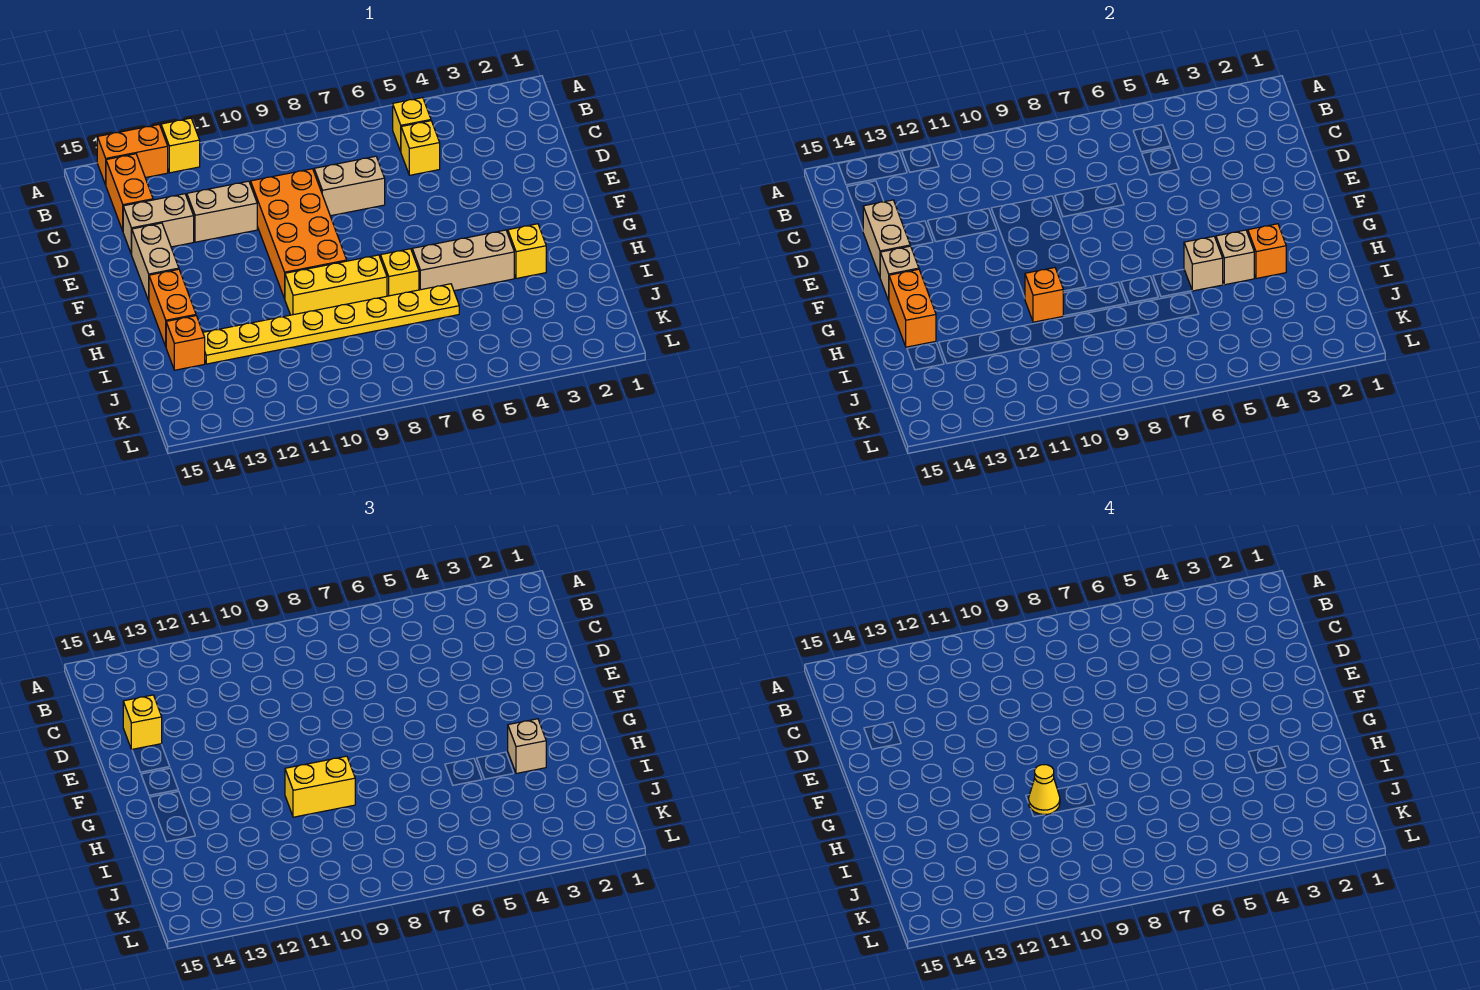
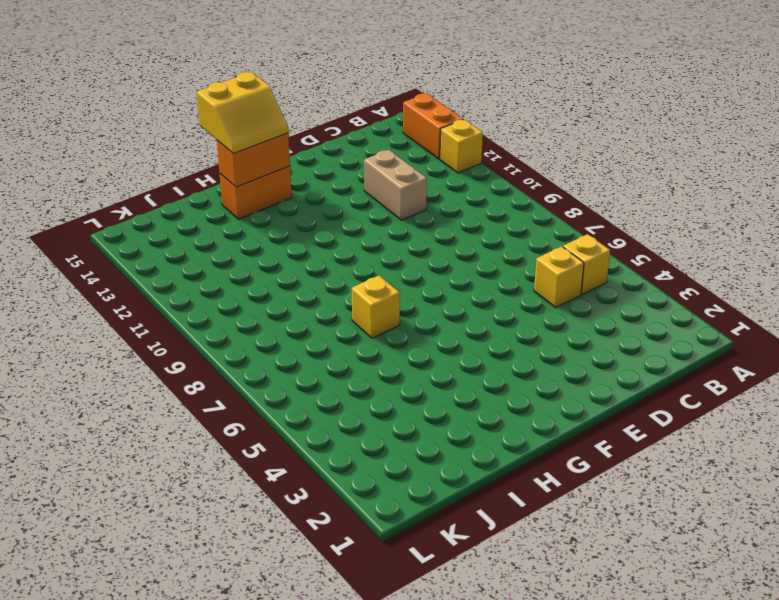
yellow 2x2 slope [197,72,288,154] -> none
none -> orange 1x2 brick [106,154,153,231]
none -> tan 1x2 brick [314,156,385,216]
none -> orange 2x4 brick [251,169,347,299]

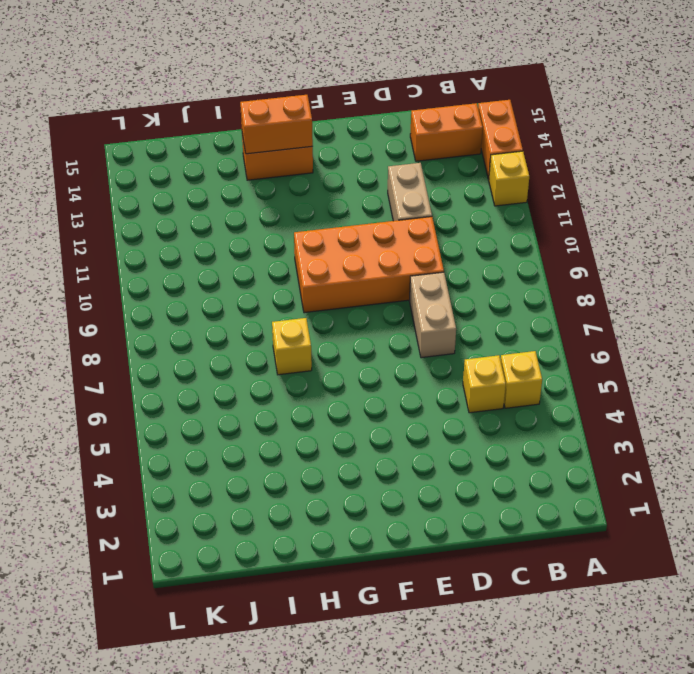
none -> tan 1x2 brick [123,194,194,254]
none -> tan 1x2 brick [132,223,179,300]
none -> yellow 1x1 brick [508,224,546,278]

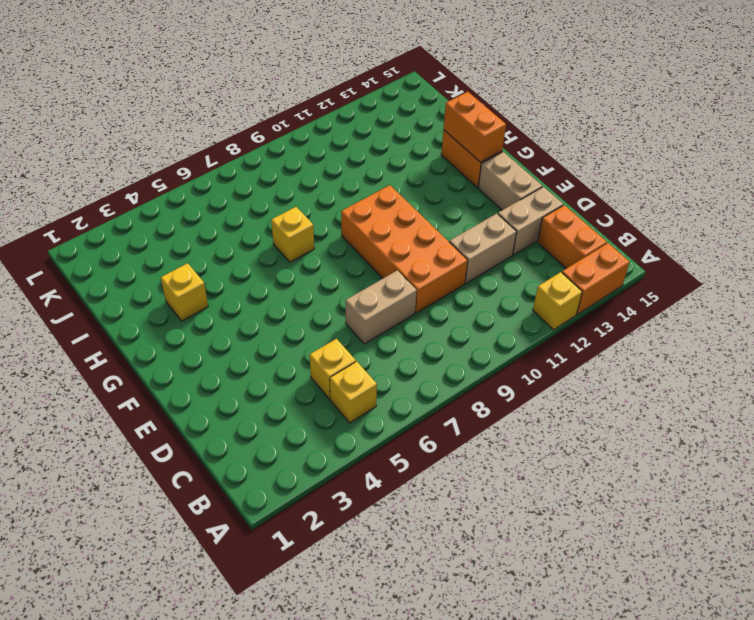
none -> tan 1x3 brick [412,230,514,291]
none -> yellow 1x3 brick [285,255,387,315]
none -> yellow 1x8 plate [203,284,459,364]

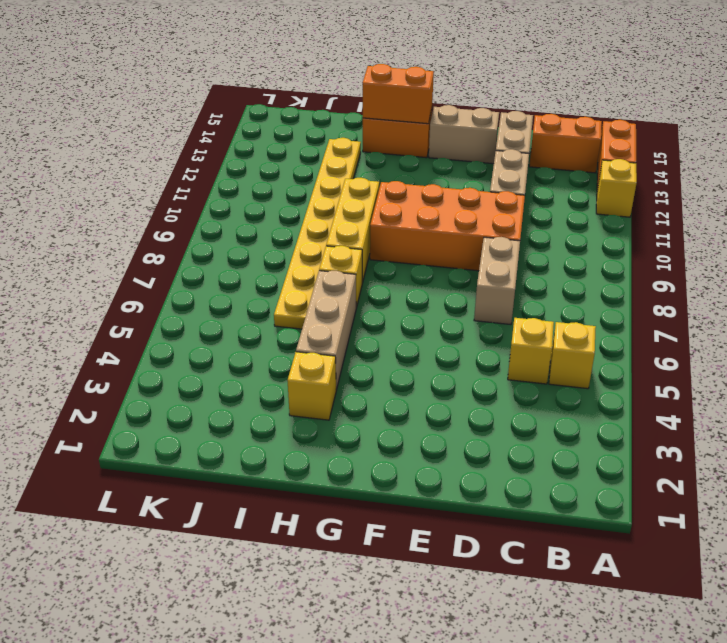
none -> orange 1x1 brick [166,316,205,370]
none -> tan 1x2 brick [863,200,910,277]
none -> tan 1x1 brick [880,246,919,300]

